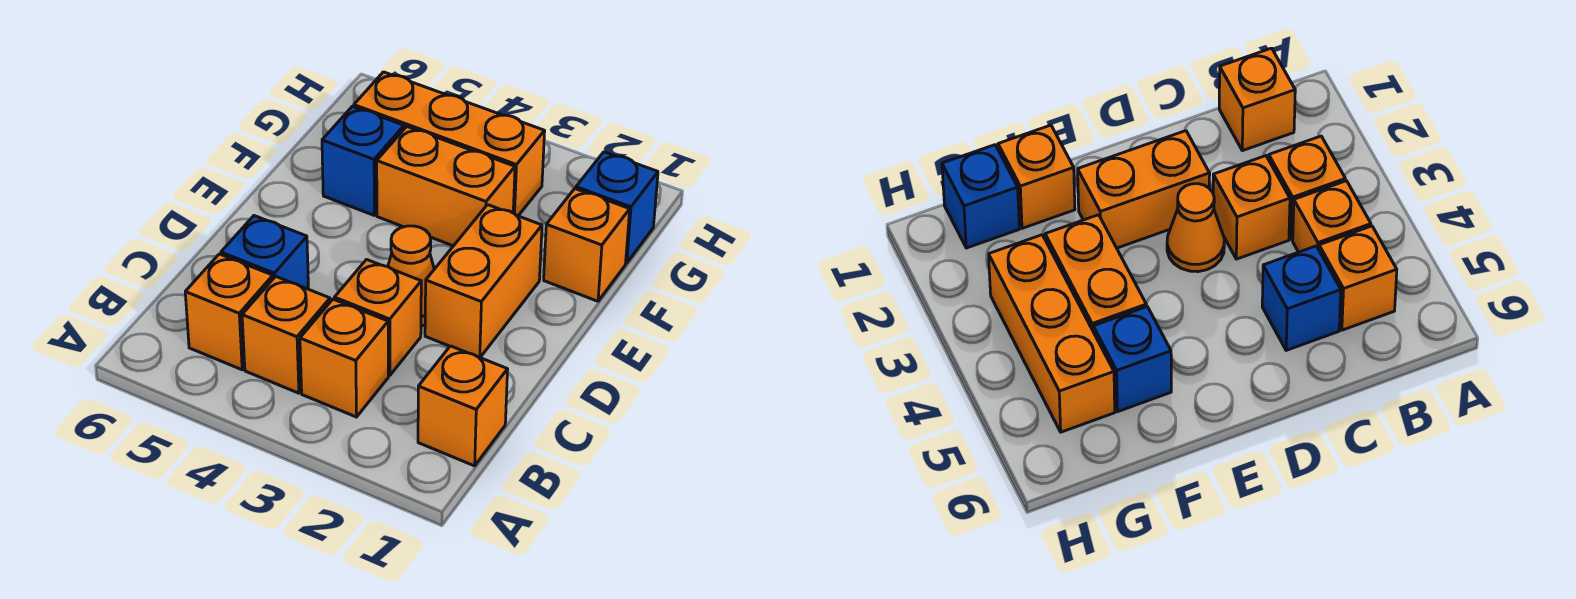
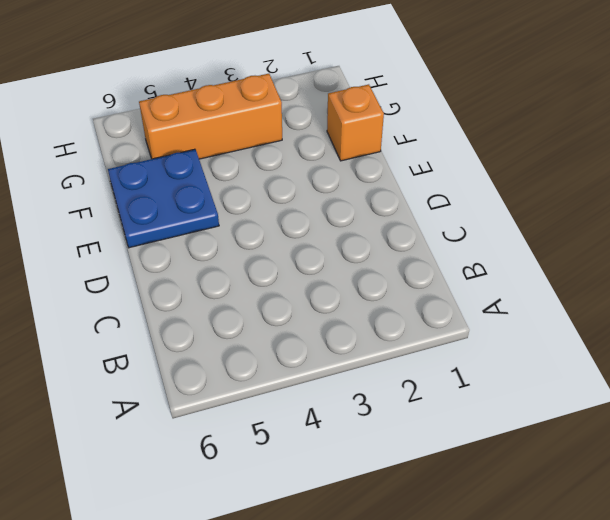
blue 2x2 plate [108,149,219,248] -> blue 1x1 brick [322,106,404,215]
none -> orange 1x1 brick [418,346,508,466]
none -> orange 1x1 brick [300,299,388,417]
none -> orange 1x1 brick [242,276,330,393]

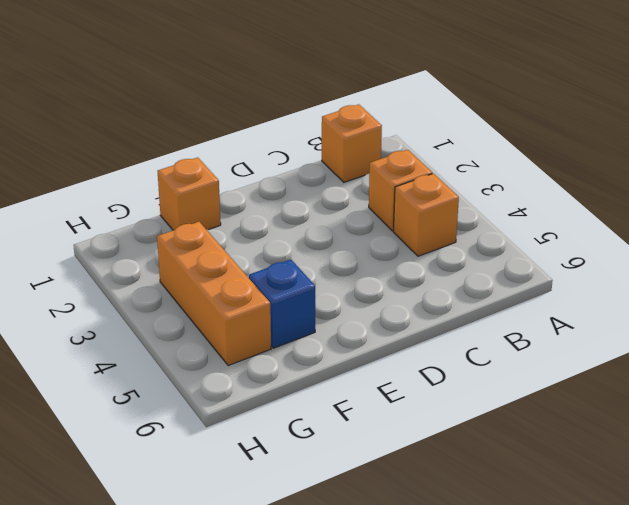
none -> orange 1x1 brick [185,254,273,370]
none -> orange 1x1 brick [334,260,421,375]
none -> blue 1x1 brick [221,216,308,289]

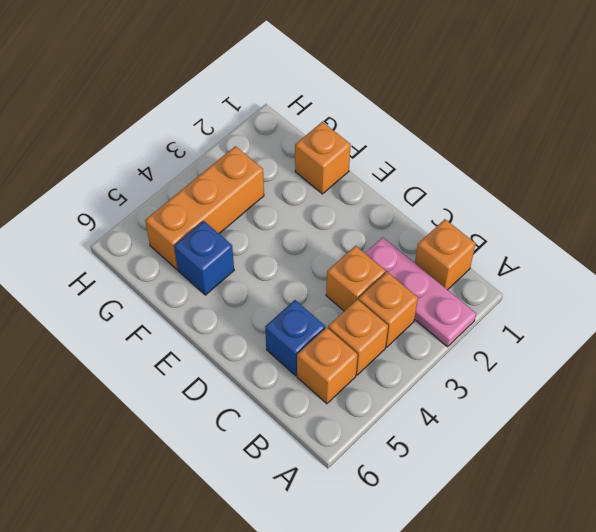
pink 1x3 plate [365,237,476,347] -> none
none -> orange 1x2 brick [425,205,542,357]
none -> orange 1x1 cone [388,226,434,326]
none -> orange 1x2 brick [377,127,515,246]

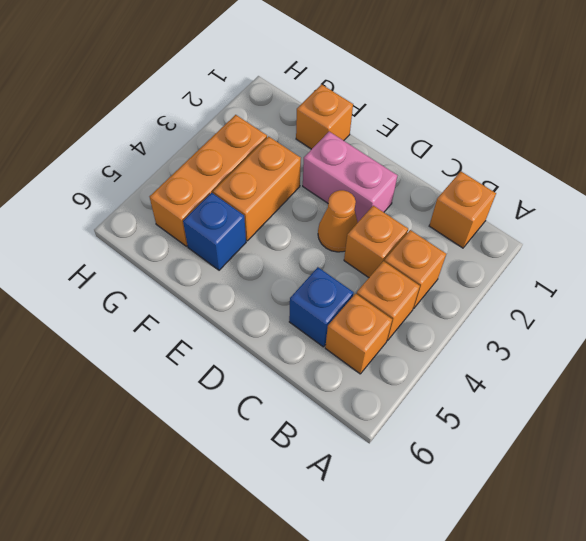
pink 1x2 brick [303,132,397,222] -> orange 1x2 brick [425,205,542,357]
none -> blue 1x1 brick [576,152,658,263]

